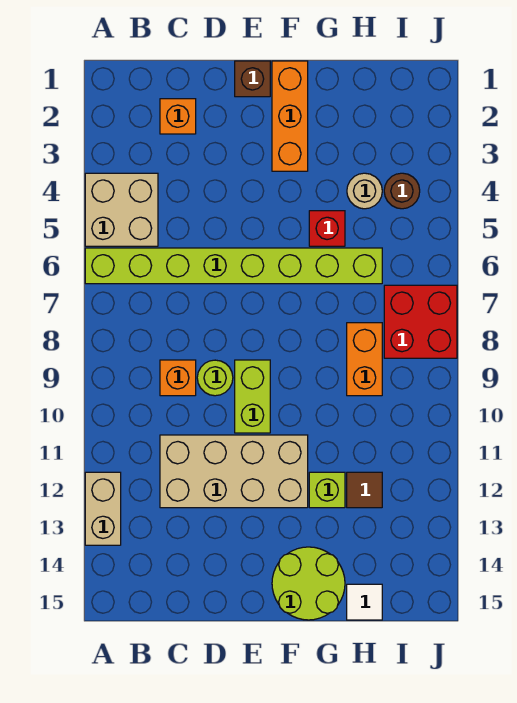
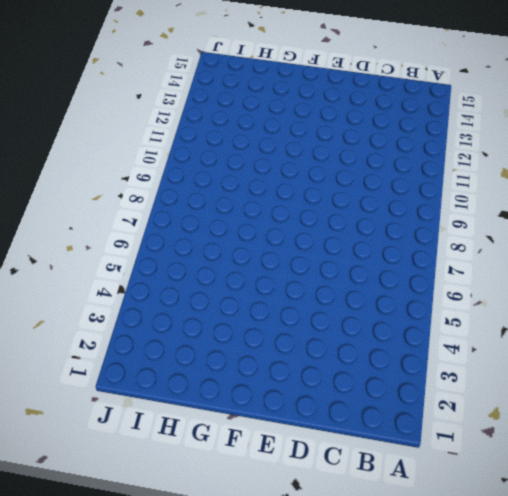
none -> tan 2x2 brick [85,173,158,246]
none -> lime 1x8 brick [85,248,382,284]
none -> tan 1x2 brick [85,472,121,545]

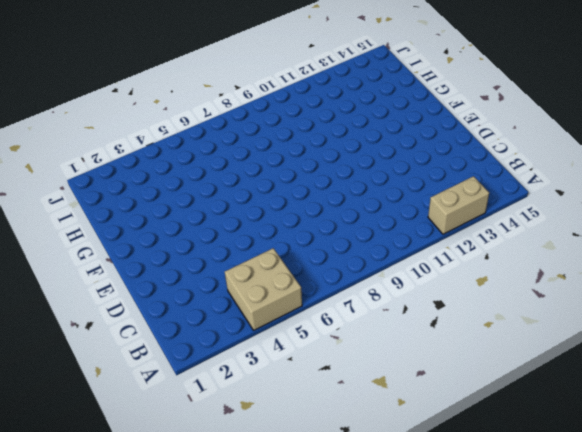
none -> lime 1x8 brick [85,248,382,284]
none -> orange 1x1 brick [160,99,196,134]
none -> orange 1x1 brick [160,360,196,396]

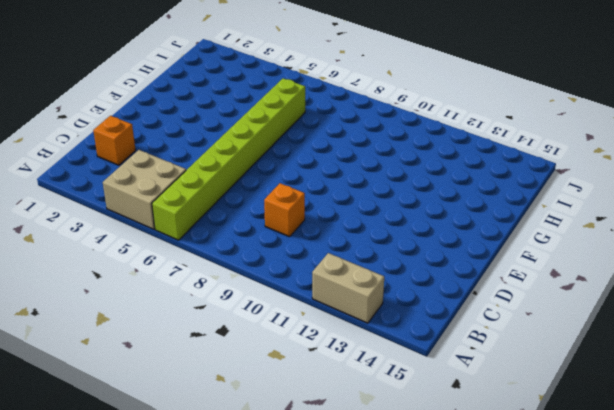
none -> tan 2x4 brick [160,435,308,508]
none -> lime 1x1 round brick [197,360,233,396]
none -> brown 1x1 brick [235,61,270,97]

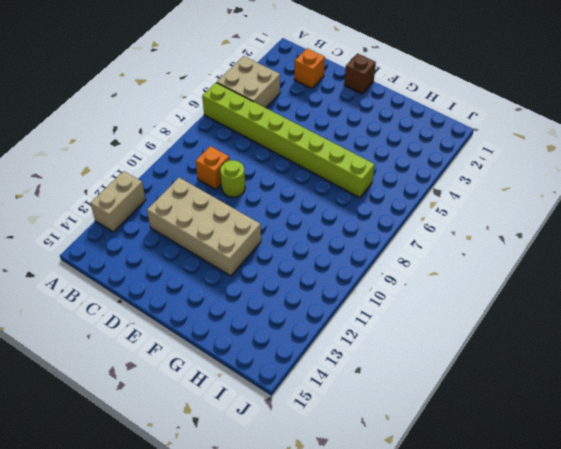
none -> lime 1x2 brick [235,360,270,433]
none -> orange 1x3 brick [272,61,308,171]
none -> lime 2x2 round brick [272,547,345,620]

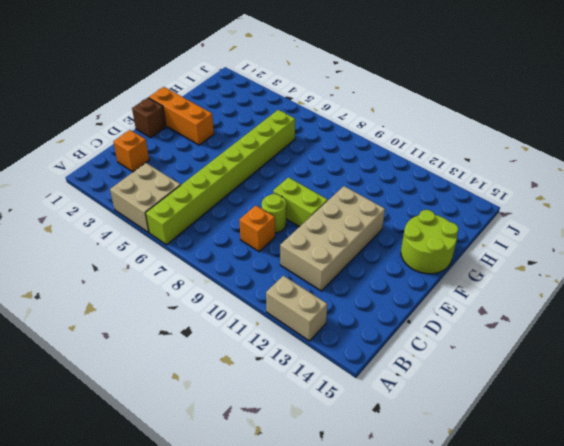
none -> red 1x1 brick [309,211,345,246]
none -> lime 1x1 brick [309,472,345,508]
none -> tan 1x1 round brick [347,173,382,209]

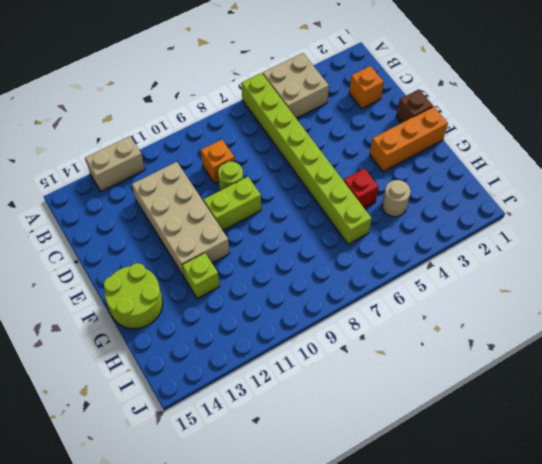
none -> orange 1x2 brick [347,323,382,396]
none -> brown 1x1 tile [347,472,382,508]
none -> white 1x1 tile [347,584,382,620]

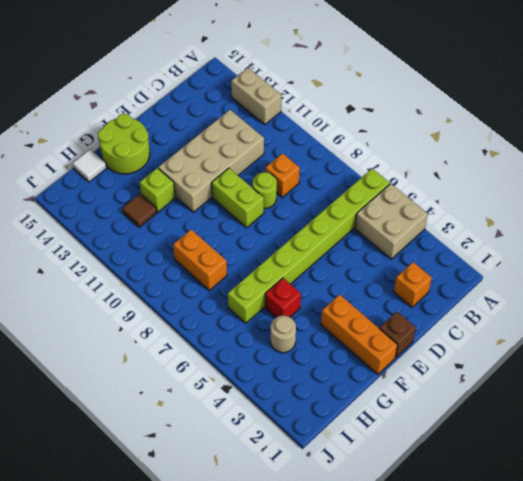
none -> brown 1x1 round brick [384,173,420,209]
none -> red 2x2 brick [384,285,457,358]

